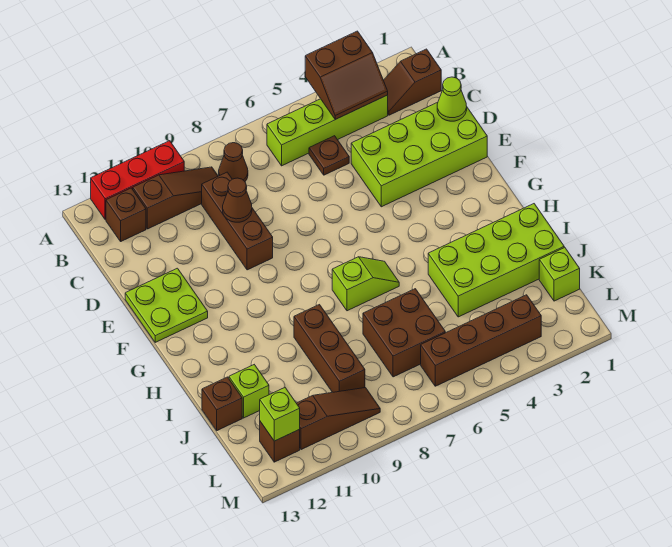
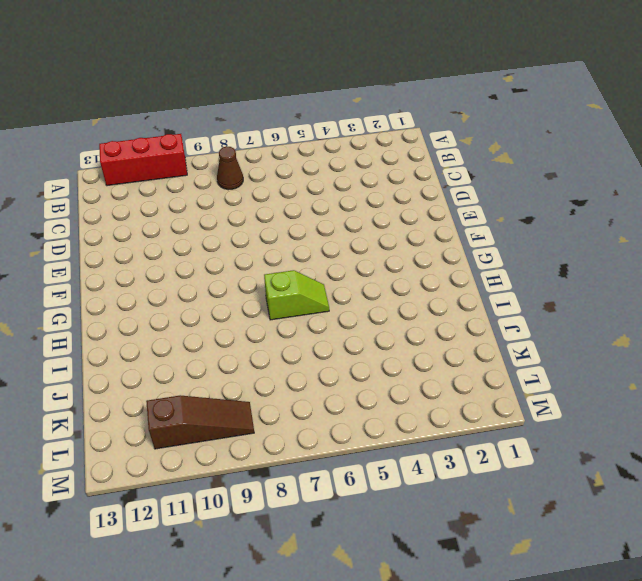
none -> brown 1x2 slope [383,49,441,115]
none -> lime 1x4 brick [267,95,388,166]
none -> brown 1x3 slope [133,167,218,229]

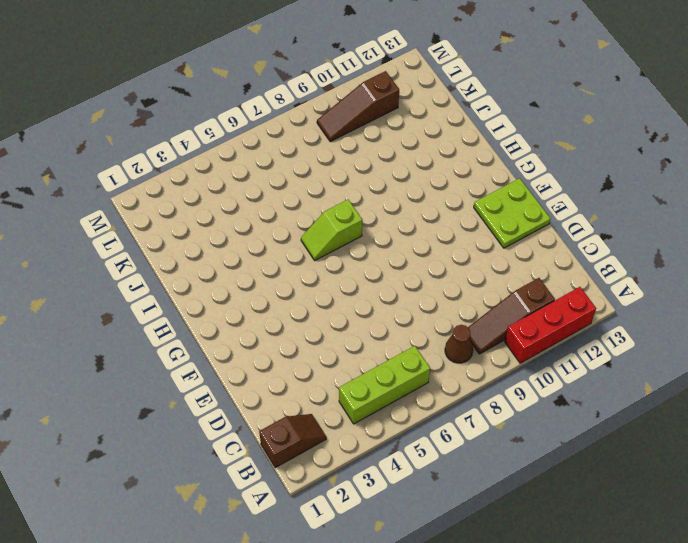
lime 1x3 brick [339,346,430,424] -> lime 1x4 brick [267,95,388,166]
none -> brown 1x1 brick [106,188,146,241]
none -> brown 1x1 plate [309,136,349,175]
none -> brown 1x3 brick [202,172,273,270]

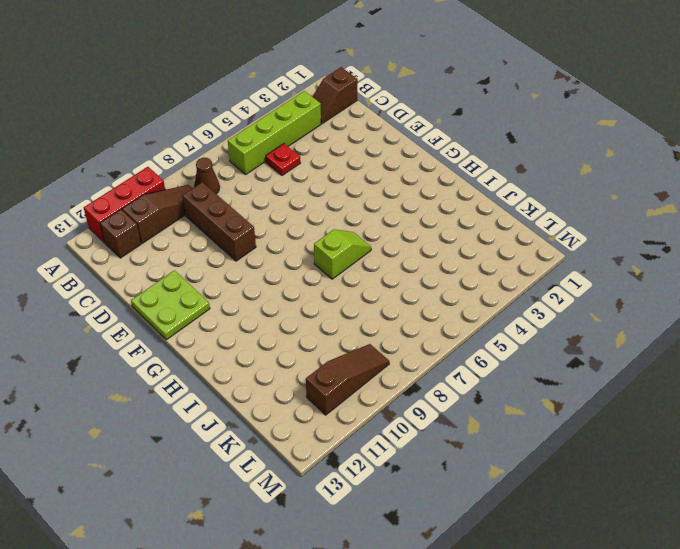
red 1x1 plate [266,144,300,176] -> brown 1x1 plate [309,136,349,175]
none -> lime 2x4 brick [351,102,487,207]
none -> lime 2x4 brick [428,204,564,317]
none -> brown 1x3 brick [294,305,365,392]

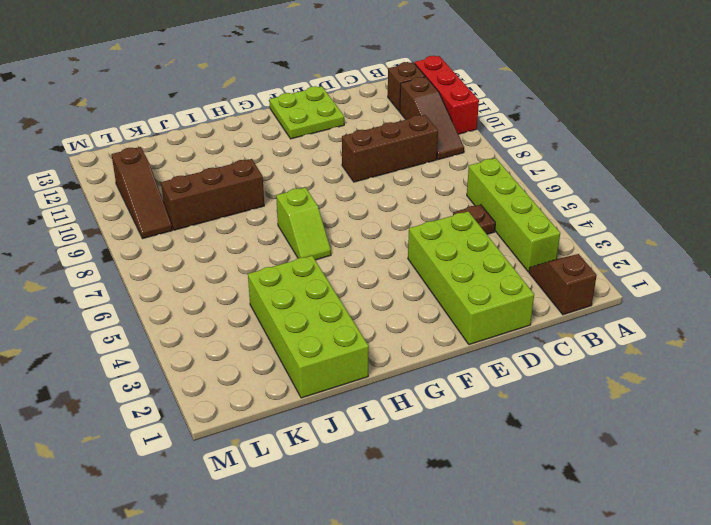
none -> brown 1x1 cone [219,143,248,181]
none -> brown 2x2 brick [363,289,445,377]
none -> lime 1x1 brick [229,365,269,418]

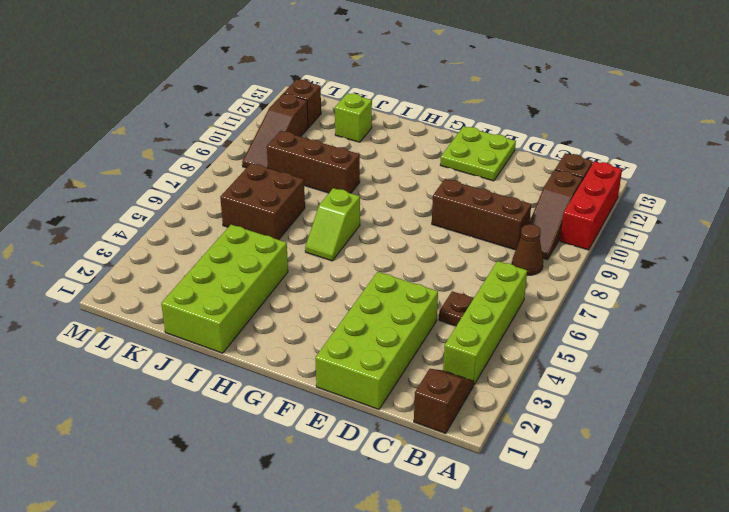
none -> brown 1x1 brick [202,377,242,431]
none -> lime 1x1 brick [539,247,580,301]
none -> brown 1x4 brick [421,295,541,386]

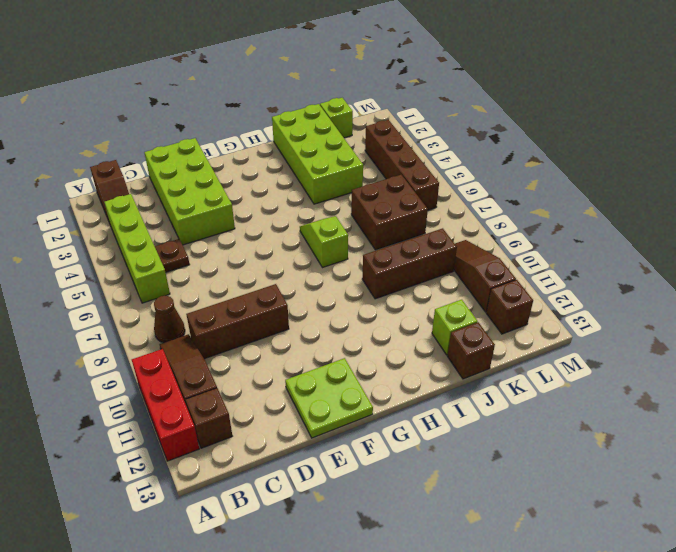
none -> brown 2x2 slope [305,31,388,119]
none -> lime 1x1 cone [437,77,467,121]
none -> brown 1x1 cone [223,178,252,222]

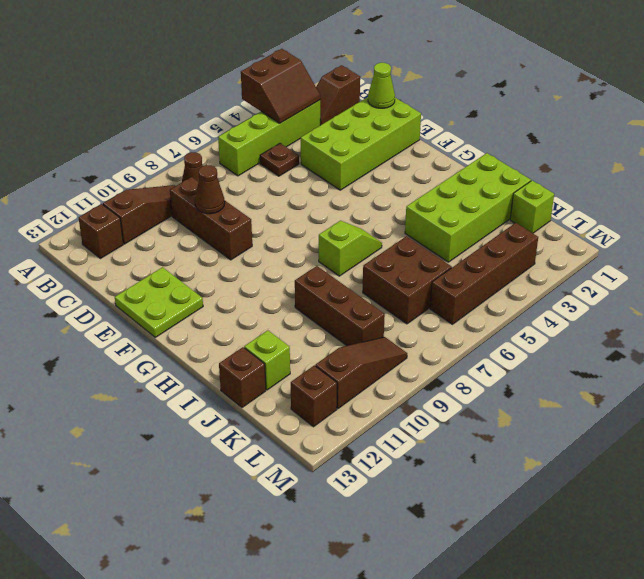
none -> red 1x3 brick [91,141,184,220]
none -> lime 1x1 brick [260,387,300,441]

